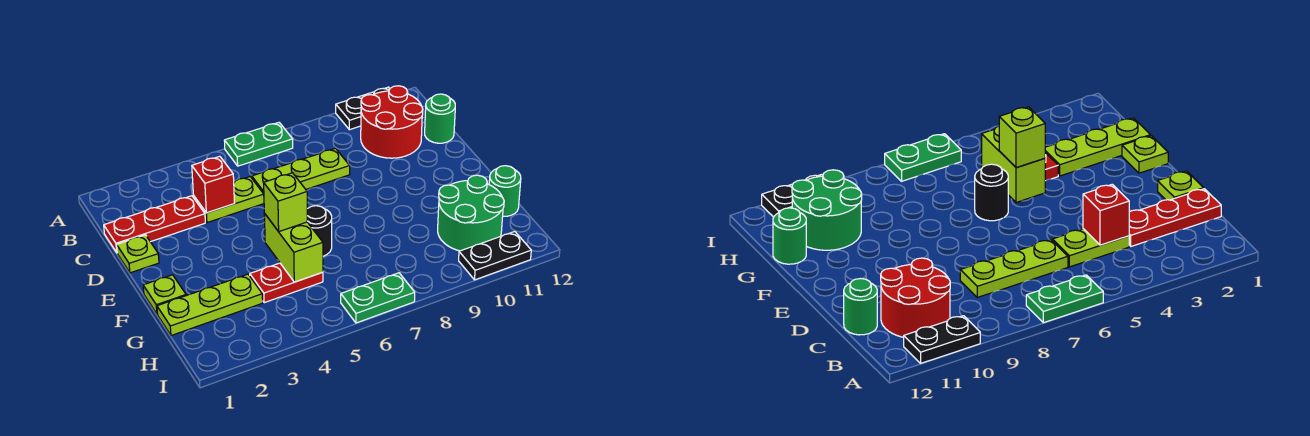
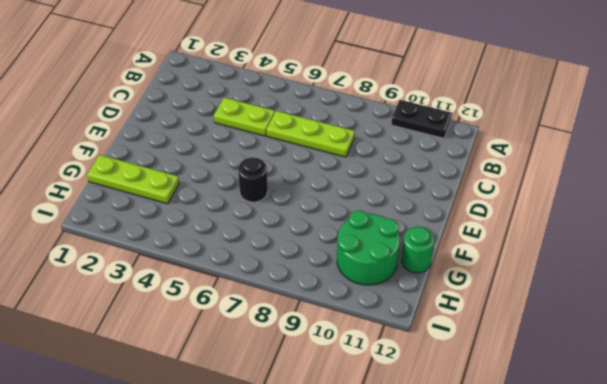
none -> green 1x2 plate [224,123,293,166]
none -> red 2x2 round brick [361,86,423,158]
none -> red 1x3 plate [104,196,205,252]

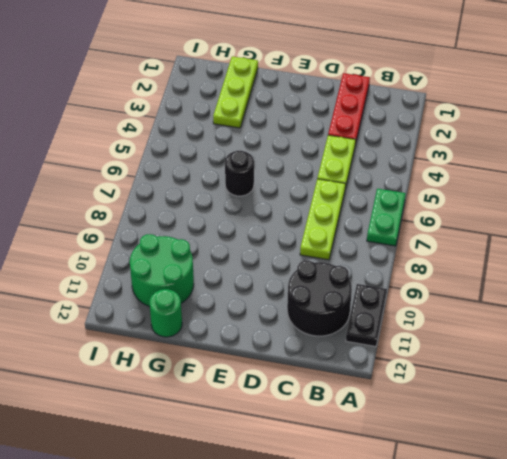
black 2x2 round brick [287,260,352,336] -> red 2x2 round brick [361,86,423,158]
none -> green 1x1 round brick [425,94,455,143]
none -> lime 1x1 plate [117,235,159,273]
none -> lime 1x1 plate [143,275,186,314]

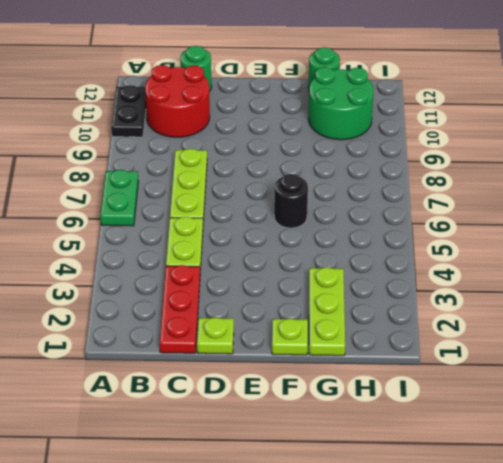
none -> red 1x2 plate [250,263,323,303]
none -> green 1x2 plate [341,273,415,323]
none -> black 1x2 plate [459,232,531,280]

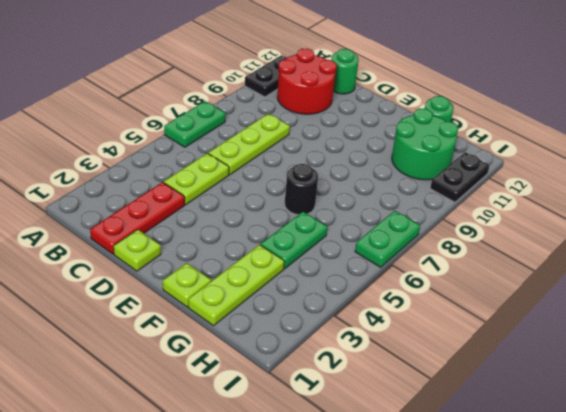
green 1x2 plate [261,212,327,269] -> red 1x2 plate [250,263,323,303]
none -> red 1x1 brick [192,156,235,213]
none -> lime 1x2 brick [264,213,323,282]
none -> lime 1x1 brick [264,173,307,231]

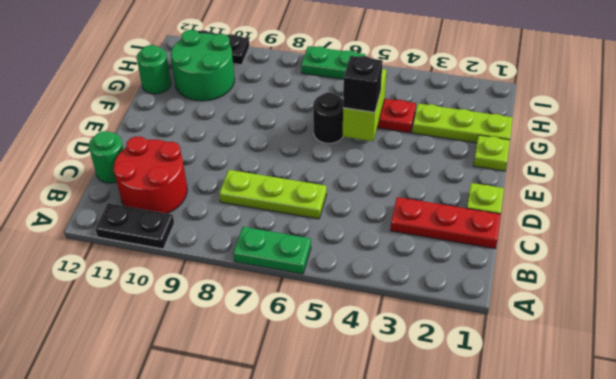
black 1x1 brick [343,56,383,112] -> lime 1x1 brick [264,173,307,231]
none -> lime 1x2 plate [194,177,264,223]
none -> red 1x1 brick [192,156,235,213]

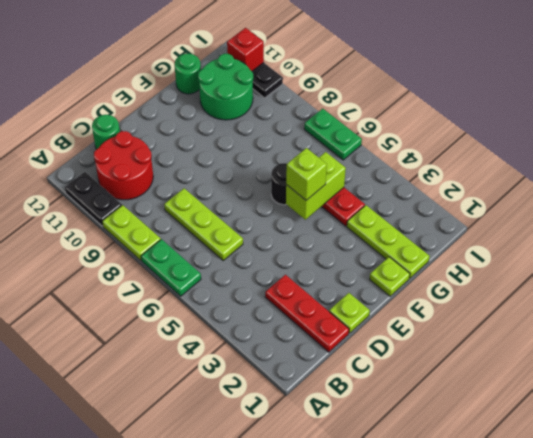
lime 1x2 plate [102,205,161,261] -> lime 1x2 plate moved to [194,177,264,223]
red 1x1 brick [227,28,264,71] -> red 1x1 brick moved to [192,156,235,213]

